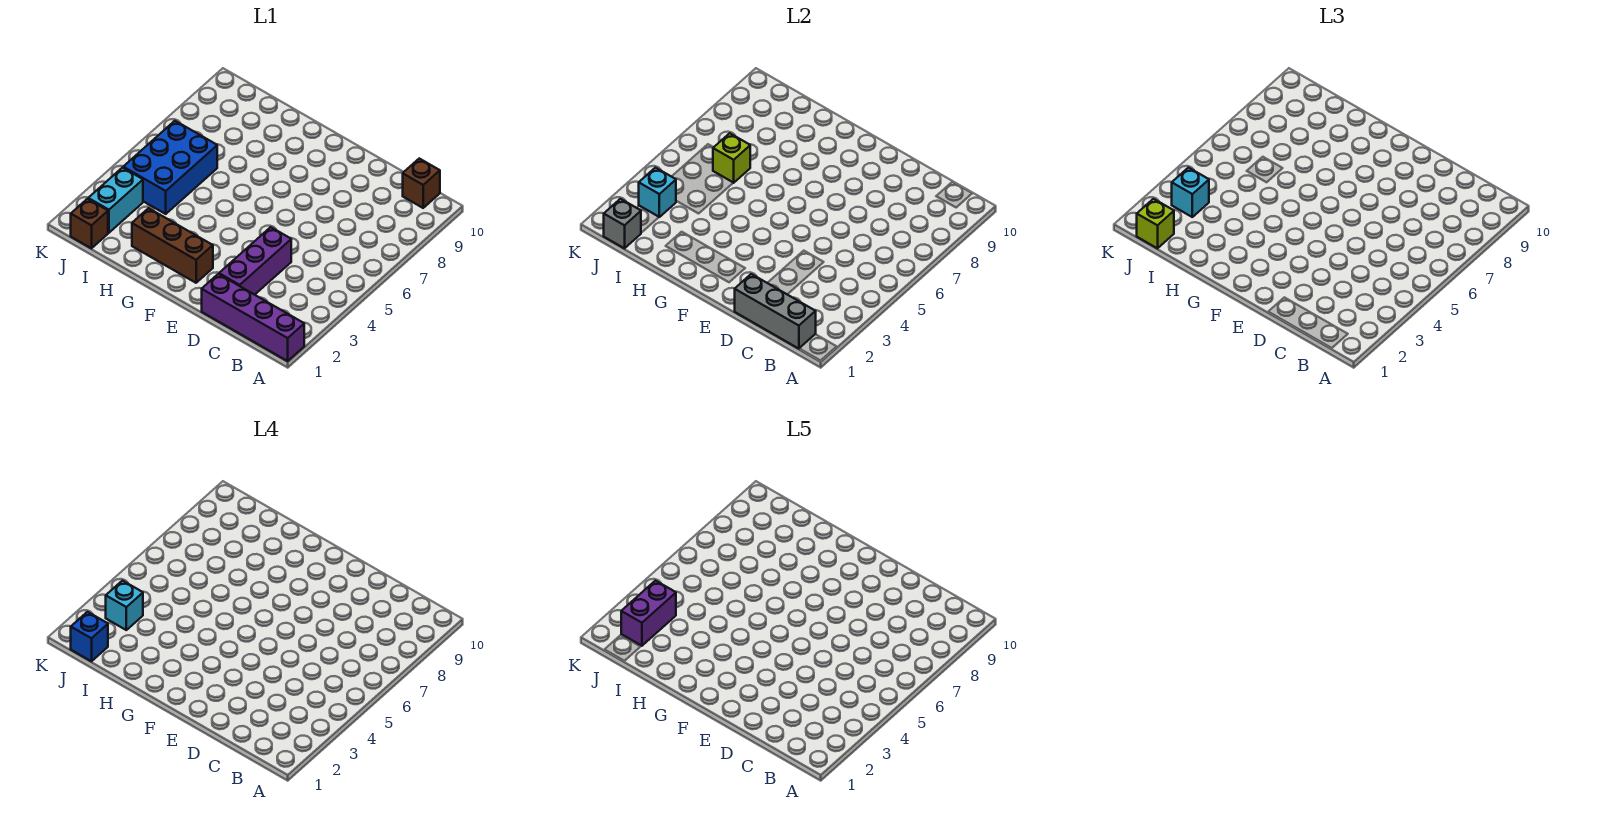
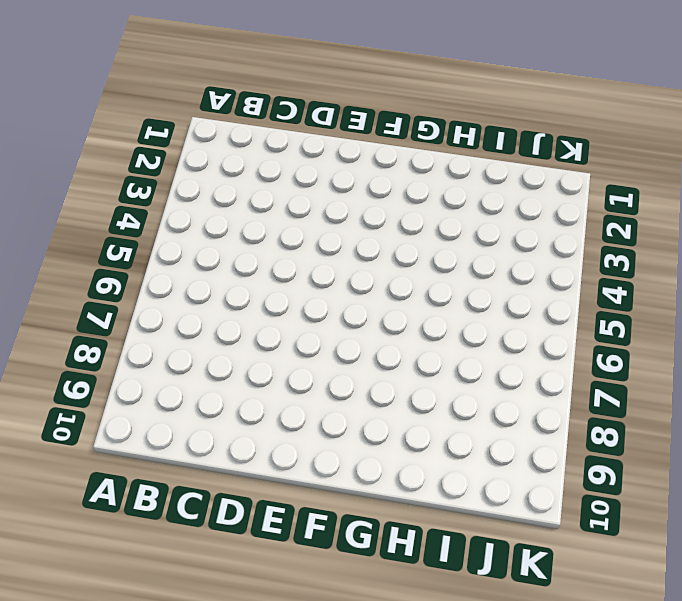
none -> purple 1x4 brick [202,274,304,361]
none -> brown 1x1 brick [403,159,440,208]
none -> purple 1x3 brick [219,227,291,295]

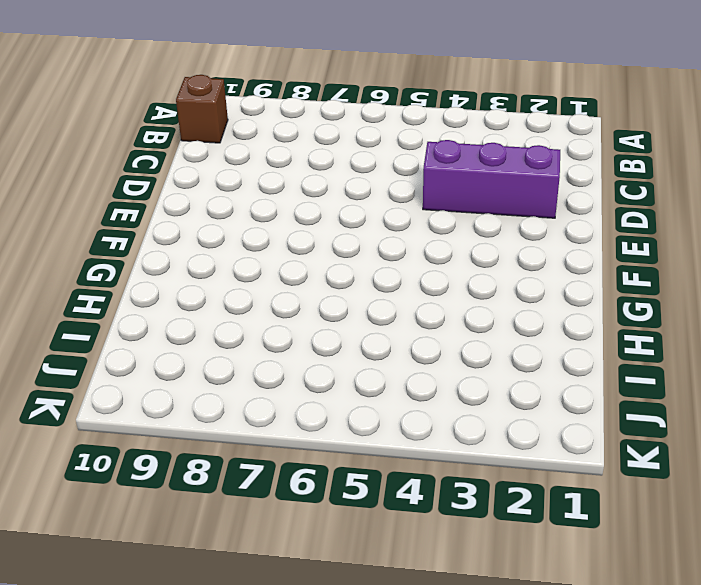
none -> purple 1x4 brick [202,274,304,361]
none -> brown 1x3 brick [132,208,213,283]
none -> blue 2x3 brick [123,121,217,214]

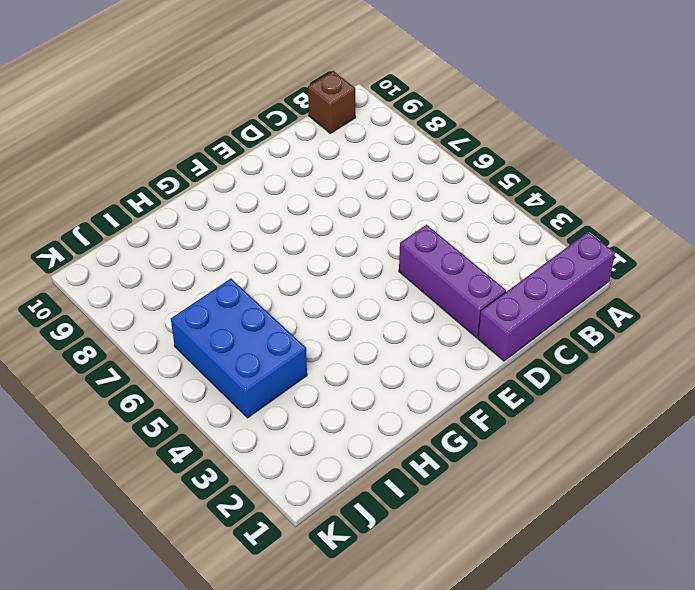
none -> brown 1x3 brick [132,208,213,283]
none -> brown 1x1 brick [71,199,108,248]
none -> cyan 1x2 brick [88,168,143,233]

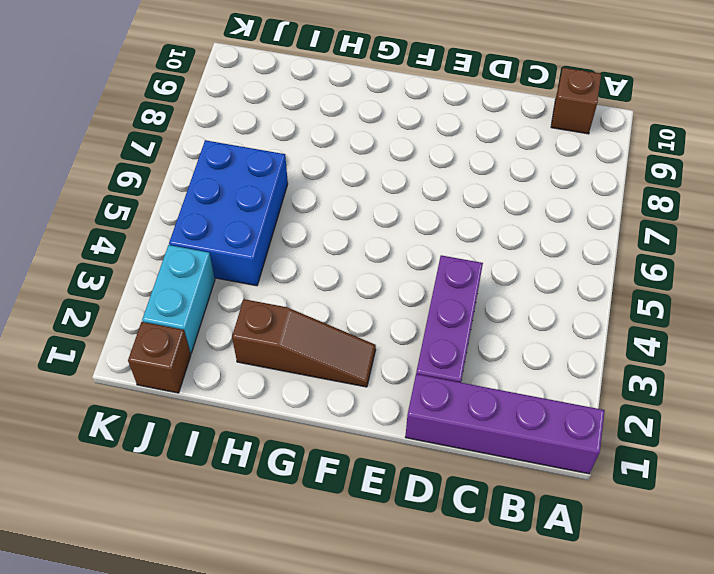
brown 1x3 slope [232,299,376,387] -> brown 1x3 brick [132,208,213,283]
none -> grey 1x3 brick [735,274,816,349]
none -> lime 1x1 brick [713,133,750,183]
none -> grey 1x1 brick [604,199,641,248]

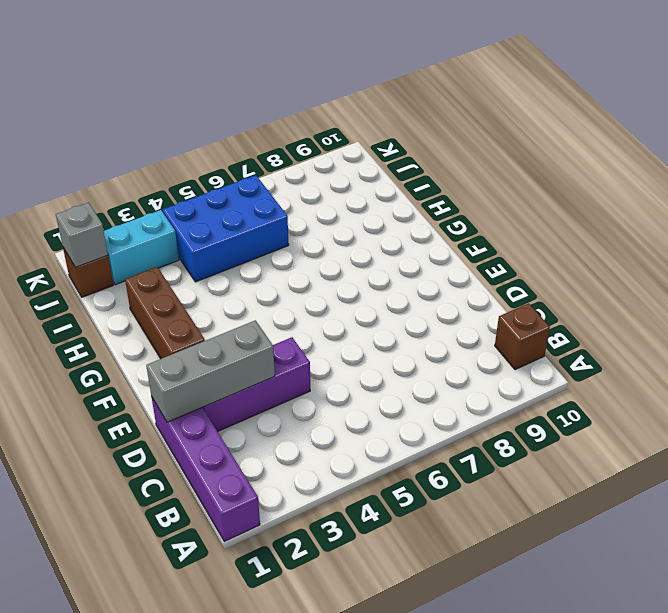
grey 1x3 brick [146,320,275,422] -> grey 1x3 brick turned to [735,274,816,349]
none -> lime 1x1 brick [713,133,750,183]
none -> cyan 1x1 brick [639,168,676,217]
none -> lime 1x1 brick [1137,199,1174,248]

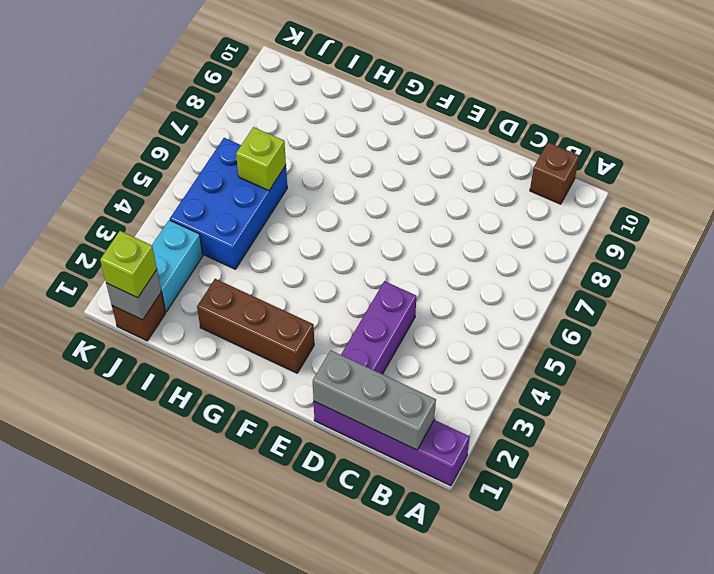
none -> cyan 1x1 brick [639,168,676,217]
none -> cyan 1x1 brick [1172,168,1209,217]
none -> blue 1x1 brick [71,612,108,661]

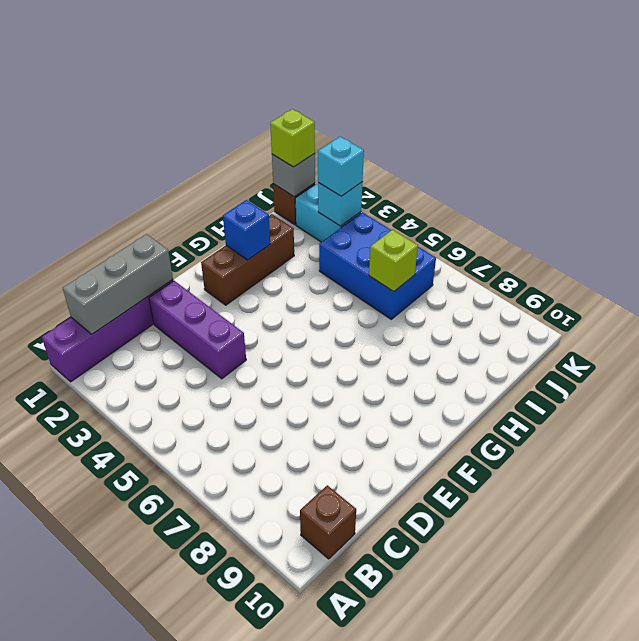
blue 1x1 brick [223,200,270,260] -> blue 1x1 brick moved to [71,612,108,661]
none -> cyan 1x1 brick [106,581,143,630]
none -> purple 1x2 brick [621,581,676,646]

